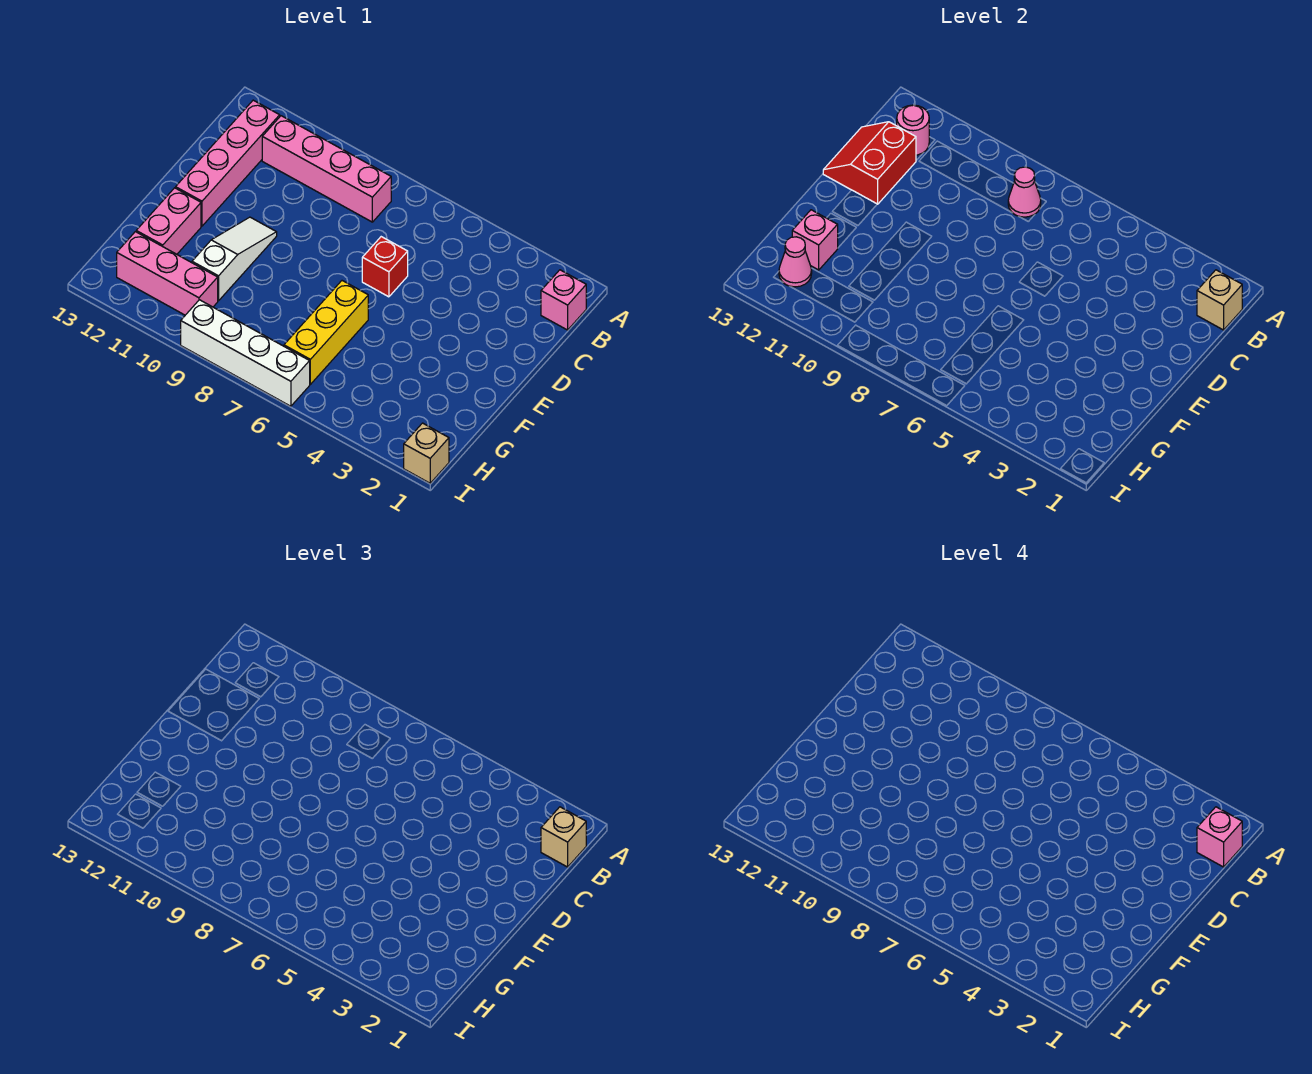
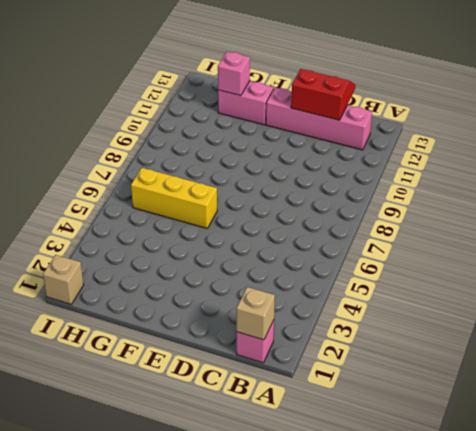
none -> pink 1x4 brick [262,116,391,222]
none -> red 1x1 brick [362,237,408,297]
none -> white 1x3 slope [192,217,277,301]

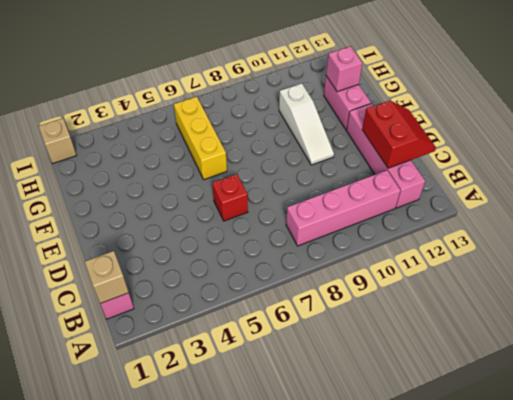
none -> pink 1x3 brick [117,232,218,315]
none -> white 1x4 brick [181,300,310,406]
none -> pink 1x1 cone [1008,167,1041,217]

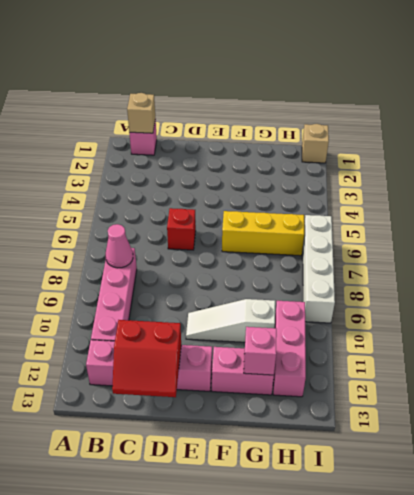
none -> pink 1x1 round brick [897,105,929,155]
none -> pink 1x1 cone [779,237,812,287]
none -> tan 1x1 brick [541,807,586,867]

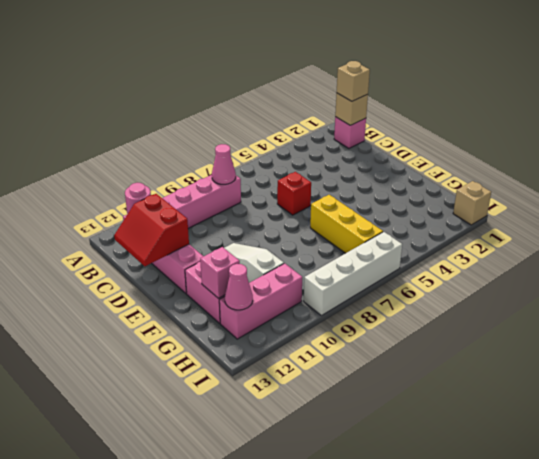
none -> pink 1x1 brick [1197,807,1242,867]

